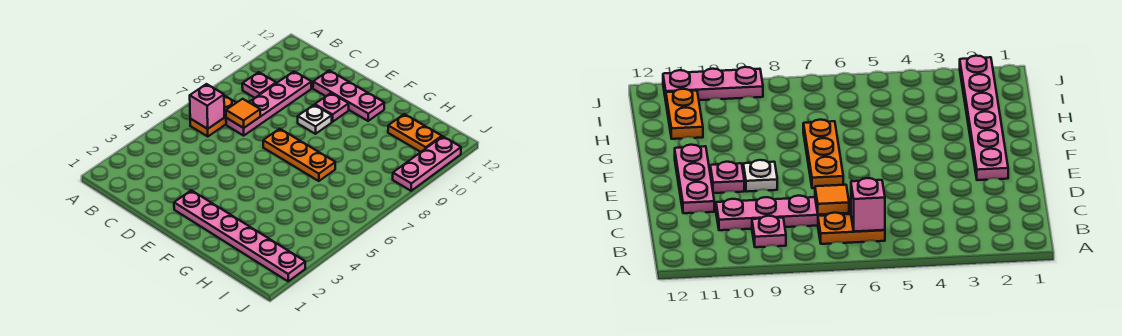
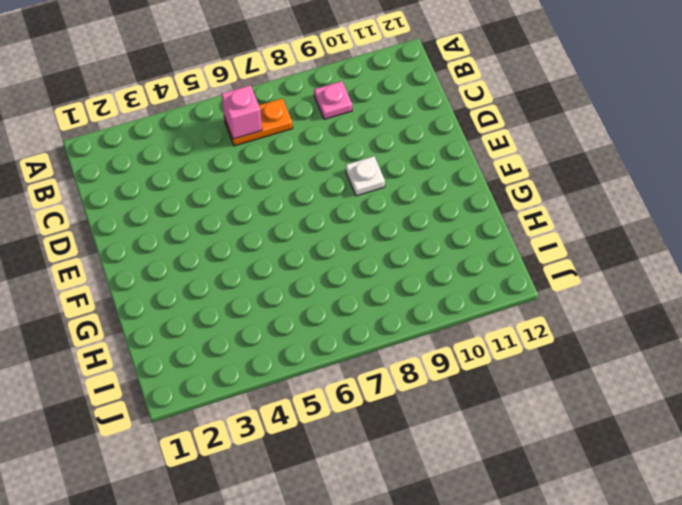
none -> pink 1x4 plate [226,72,312,136]
none -> pink 1x3 plate [313,71,384,121]
none -> pink 1x6 plate [174,190,305,281]

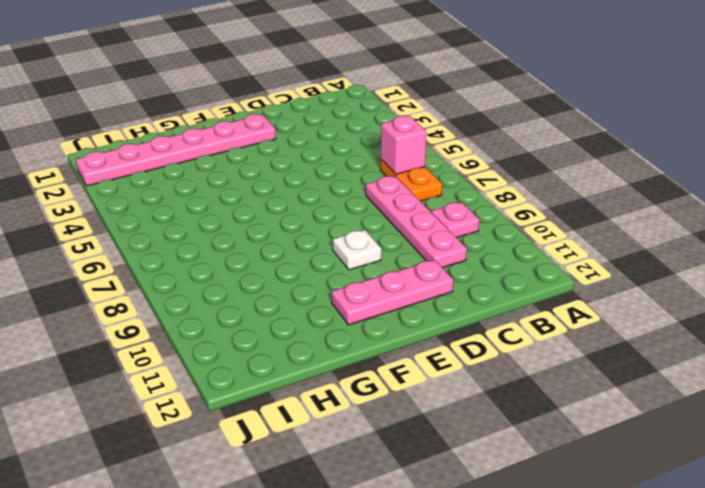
none -> orange 1x3 plate [263,129,335,181]
none -> pink 1x1 plate [315,93,349,122]
none -> orange 1x2 plate [388,114,442,152]

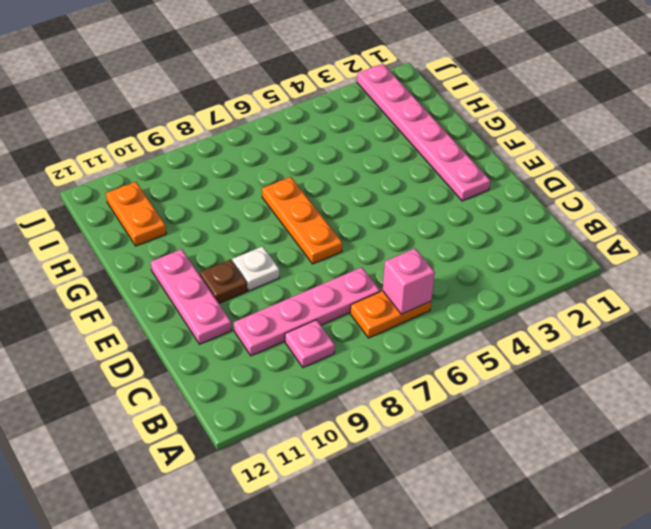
brown 1x1 plate [200,260,247,303] -> pink 1x1 plate [315,93,349,122]
none -> pink 1x3 plate [393,136,461,191]
none -> orange 1x1 tile [226,99,260,128]

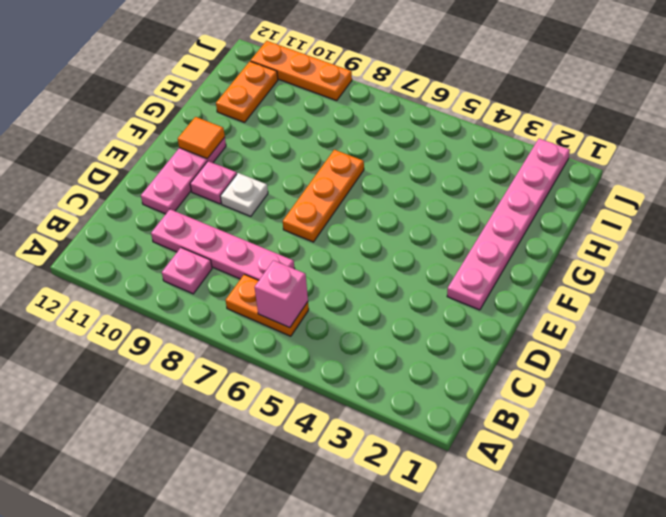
orange 1x1 tile [178,117,225,159] -> orange 1x1 tile moved to [226,99,260,128]
orange 1x3 plate [251,41,352,101] -> pink 1x3 plate [393,136,461,191]

